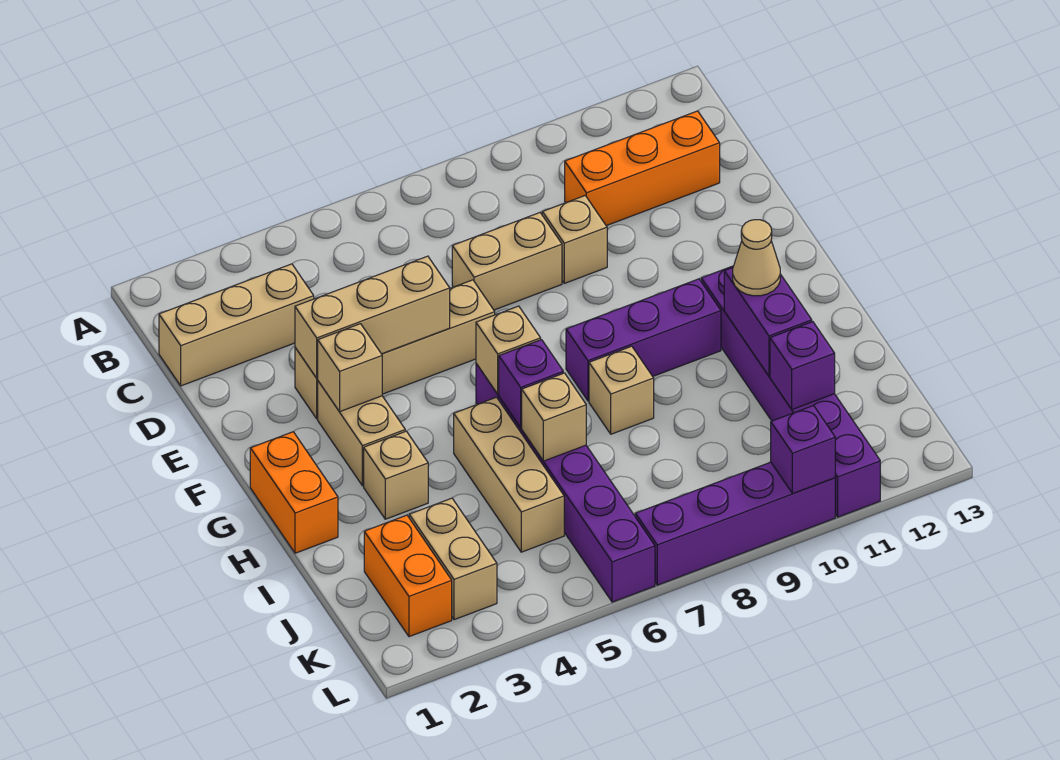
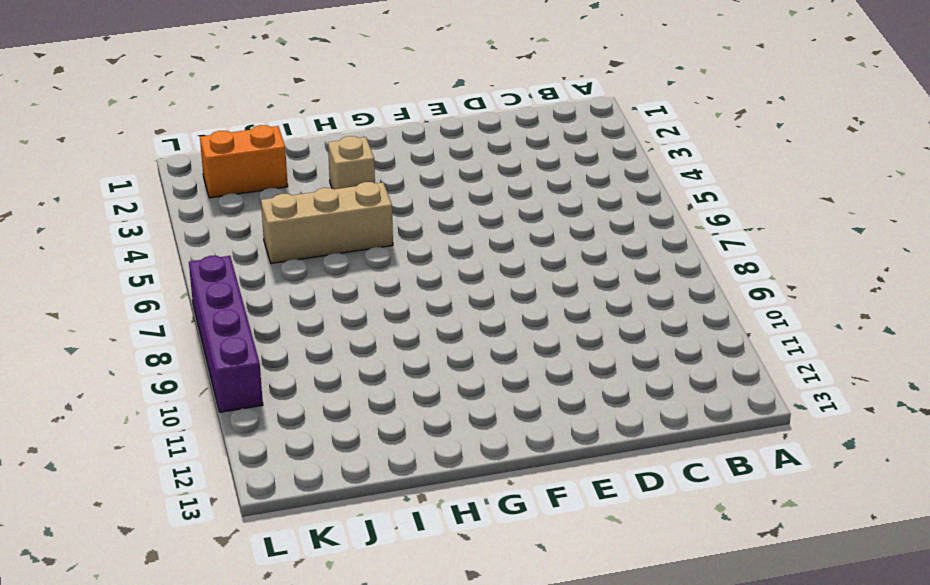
none -> tan 1x3 brick [159,264,314,386]
none -> orange 1x3 brick [565,111,720,226]
none -> tan 1x2 brick [452,213,562,310]

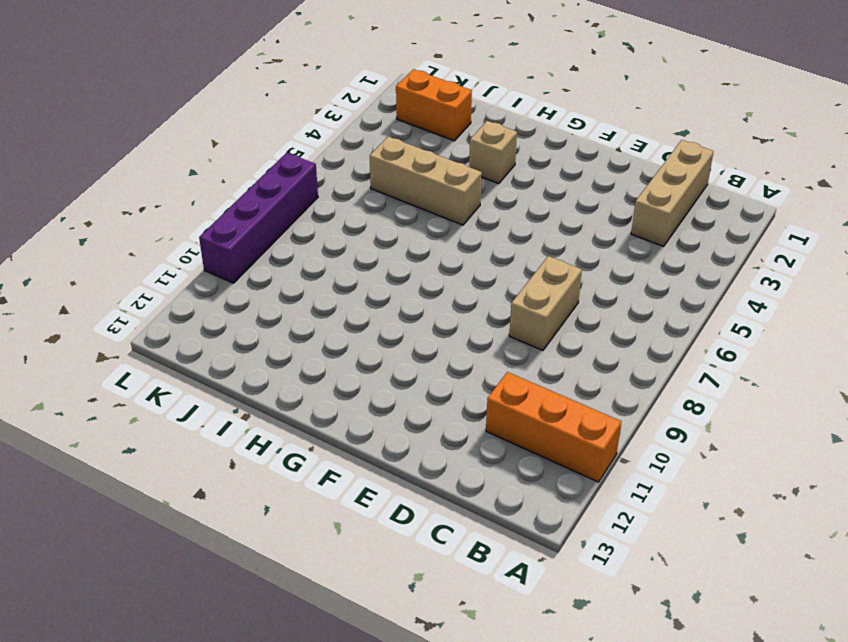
orange 1x3 brick [486,372,621,482] -> orange 1x3 brick turned to [565,111,720,226]
none -> tan 1x1 brick [542,196,607,283]
none -> tan 1x4 brick [295,280,495,419]
none -> tan 1x2 brick [318,381,405,486]

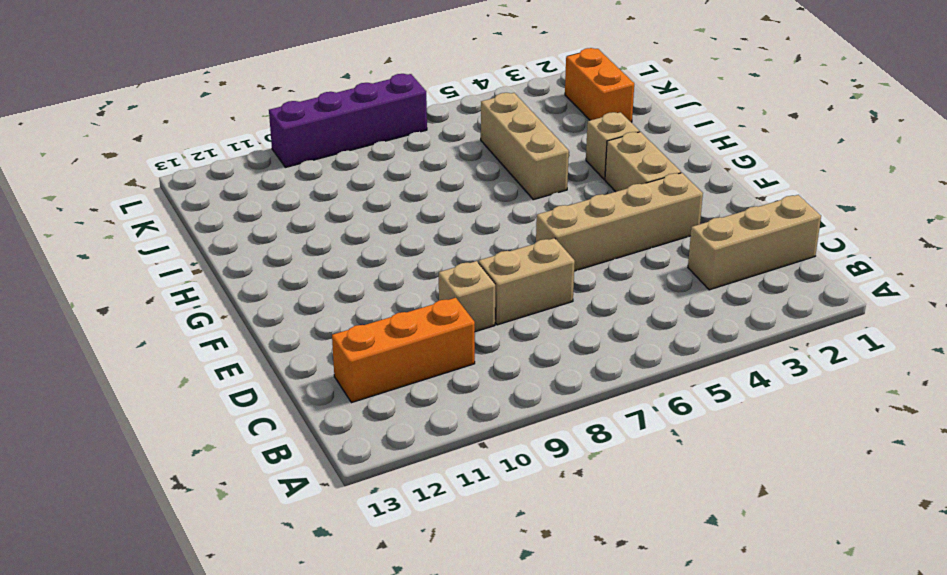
none -> orange 1x2 brick [250,432,338,553]
none -> purple 1x6 brick [476,364,655,602]
none -> purple 1x3 brick [566,279,721,401]

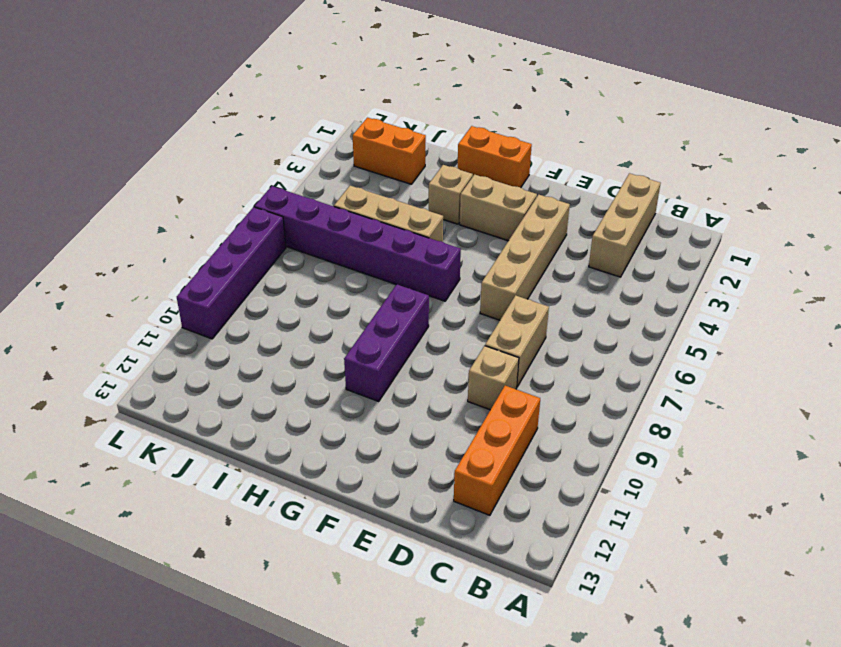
none -> purple 1x6 brick [701,266,880,517]
none -> tan 1x1 brick [589,346,654,434]
none -> tan 1x2 brick [409,498,497,620]

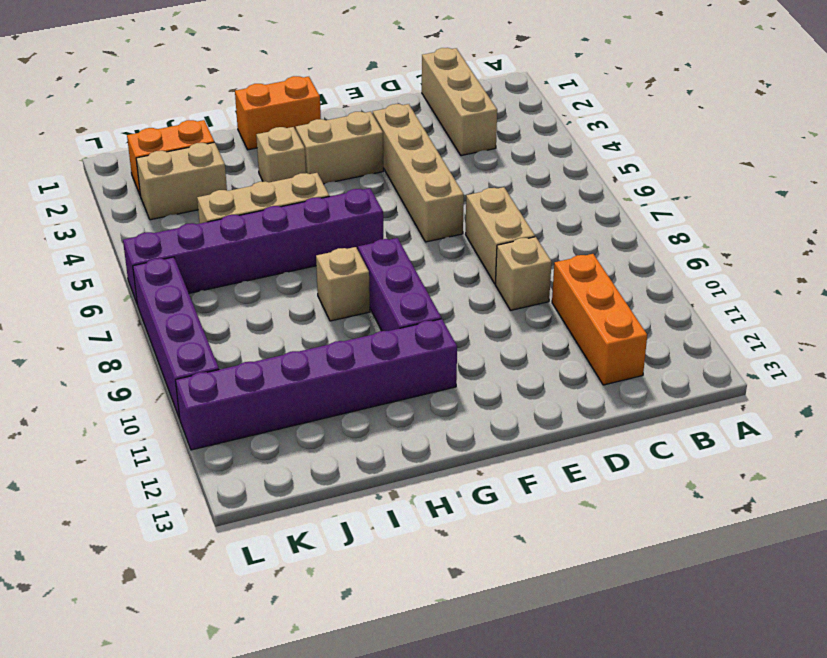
none -> tan 1x3 brick [295,256,450,378]
none -> tan 1x1 brick [318,324,382,412]
none -> tan 1x1 brick [476,306,541,394]

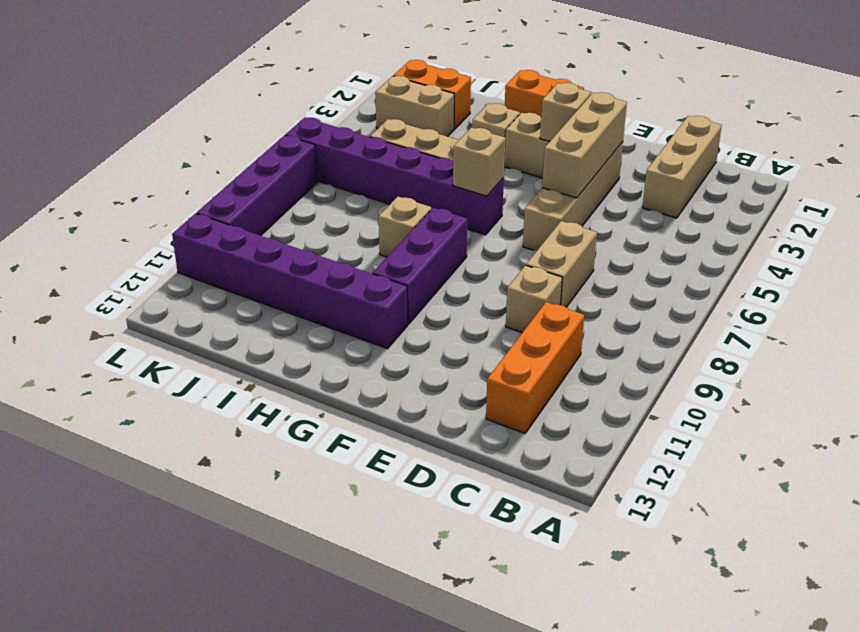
none -> purple 1x1 brick [499,340,563,428]
none -> purple 1x2 brick [724,267,812,376]
none -> tan 1x1 brick [522,373,586,461]

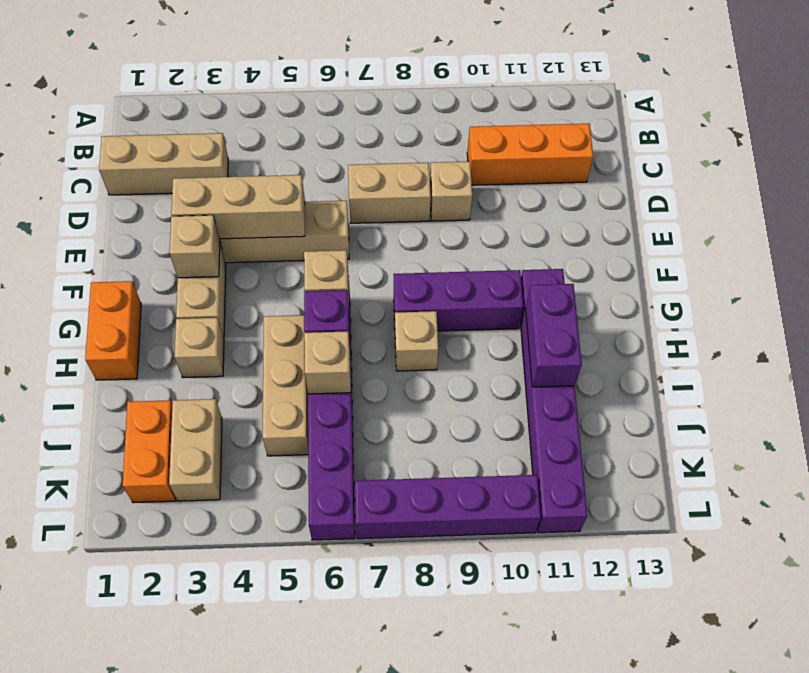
none -> purple 1x1 brick [770,322,835,409]
none -> purple 1x1 brick [771,405,835,494]
none -> tan 1x1 cone [733,220,780,296]

